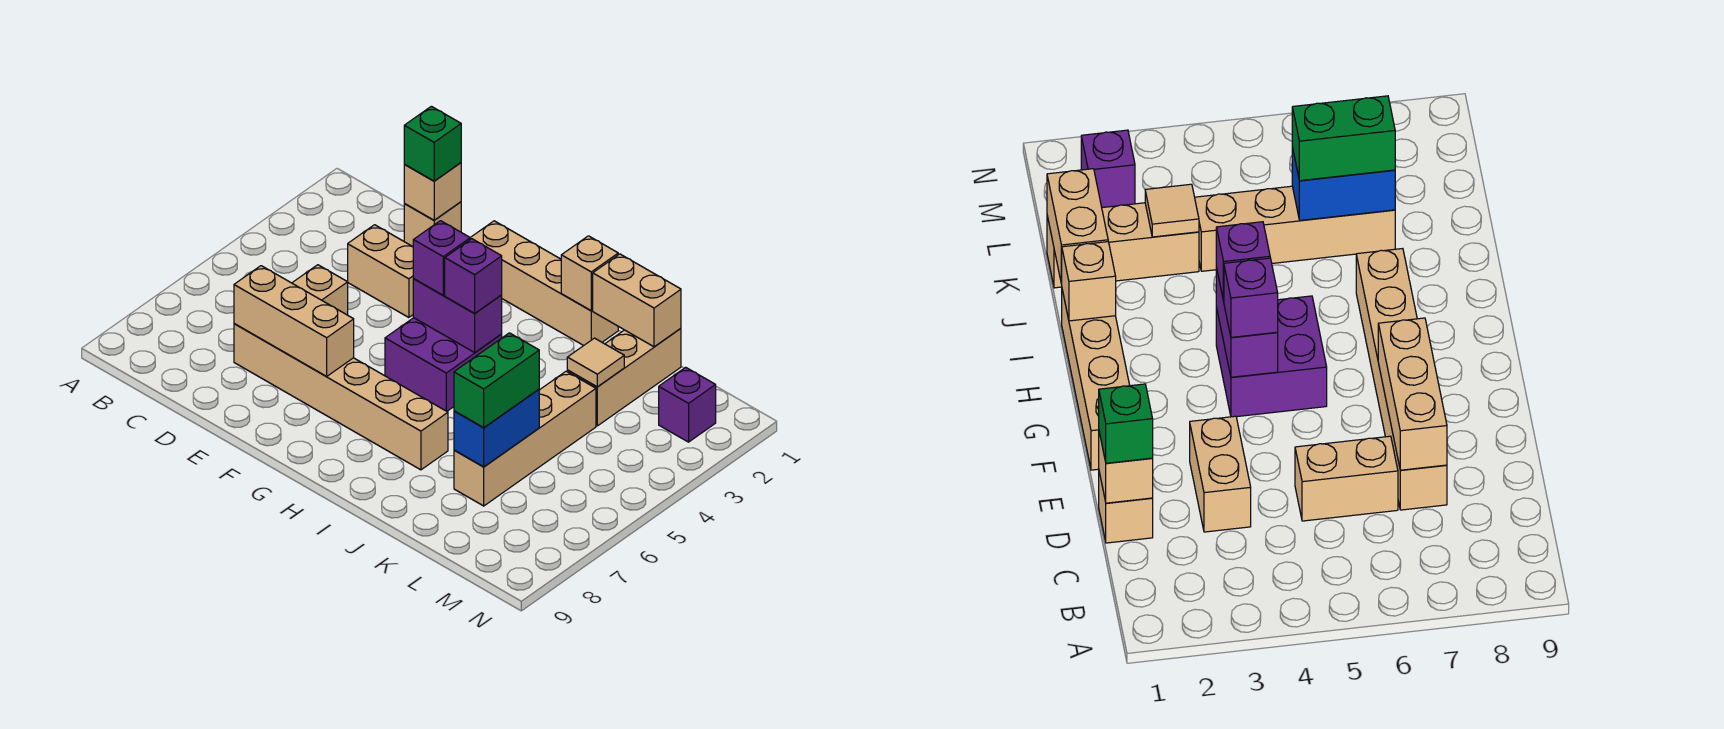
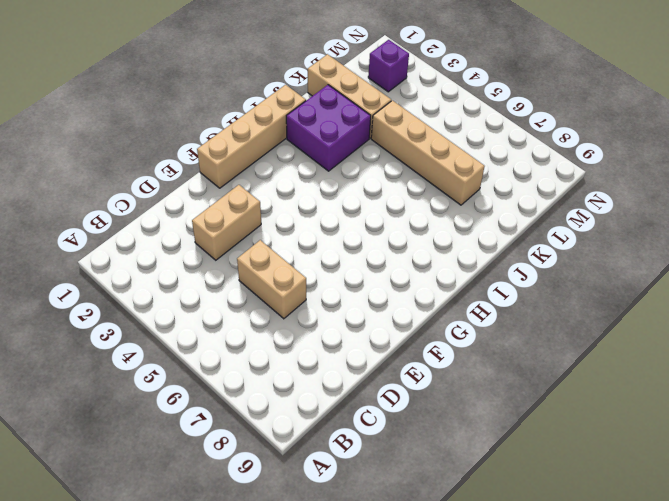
purple 2x2 brick [286,85,371,171] -> purple 2x2 brick moved to [385,318,502,411]
none -> tan 1x1 brick [404,202,461,247]
none -> tan 1x6 brick [234,324,448,470]
none -> tan 1x1 brick [404,163,461,220]

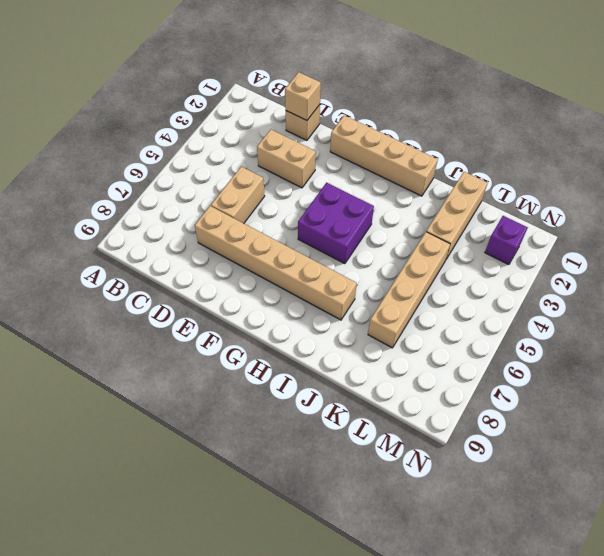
none -> tan 1x3 brick [234,266,354,377]
none -> purple 1x2 brick [413,279,502,352]
none -> tan 1x1 brick [561,236,618,311]

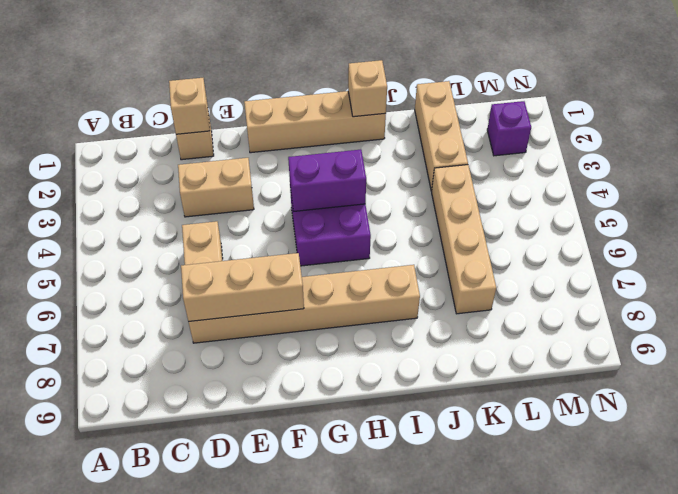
none -> tan 1x2 brick [593,254,681,347]
none -> tan 1x1 tile [567,338,624,387]
none -> blue 1x2 brick [454,389,539,467]

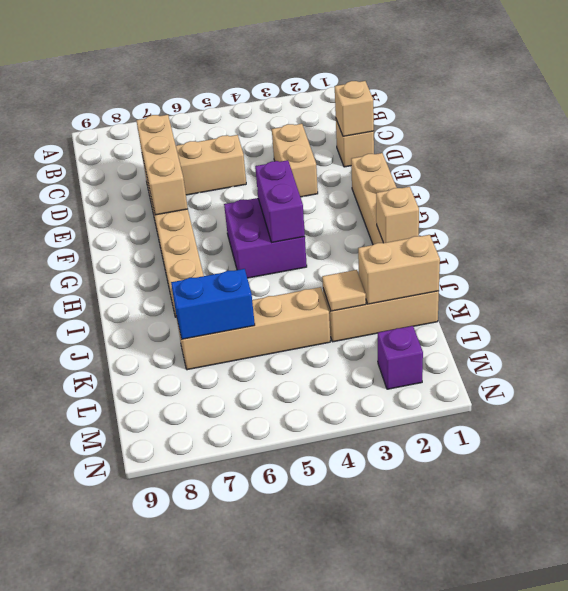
tan 1x2 brick [358,235,440,304] -> tan 1x2 brick turned to [593,254,681,347]
none -> green 1x1 brick [404,106,461,181]
none -> purple 1x1 brick [413,221,470,295]
none -> purple 1x1 brick [445,239,502,313]

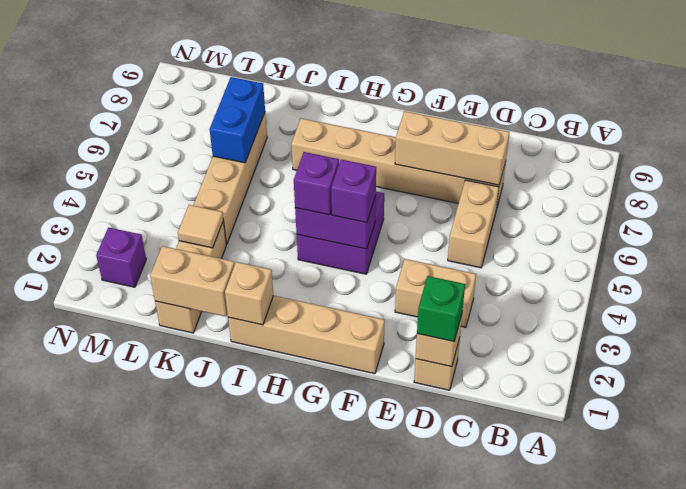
none -> green 1x2 brick [454,333,539,428]

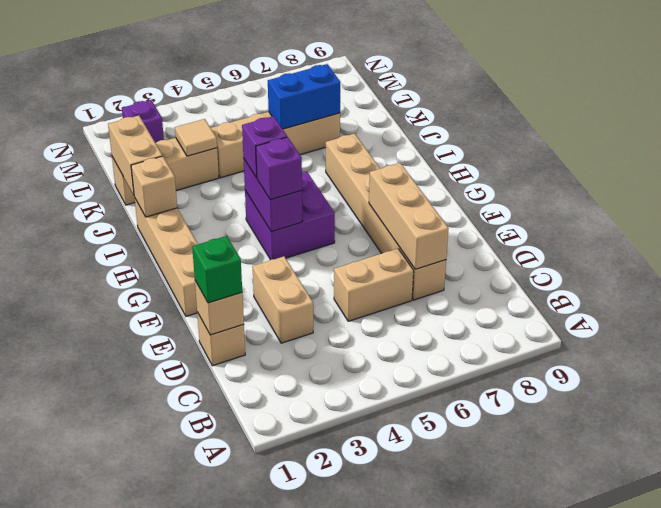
none -> green 1x2 brick [454,333,539,428]

